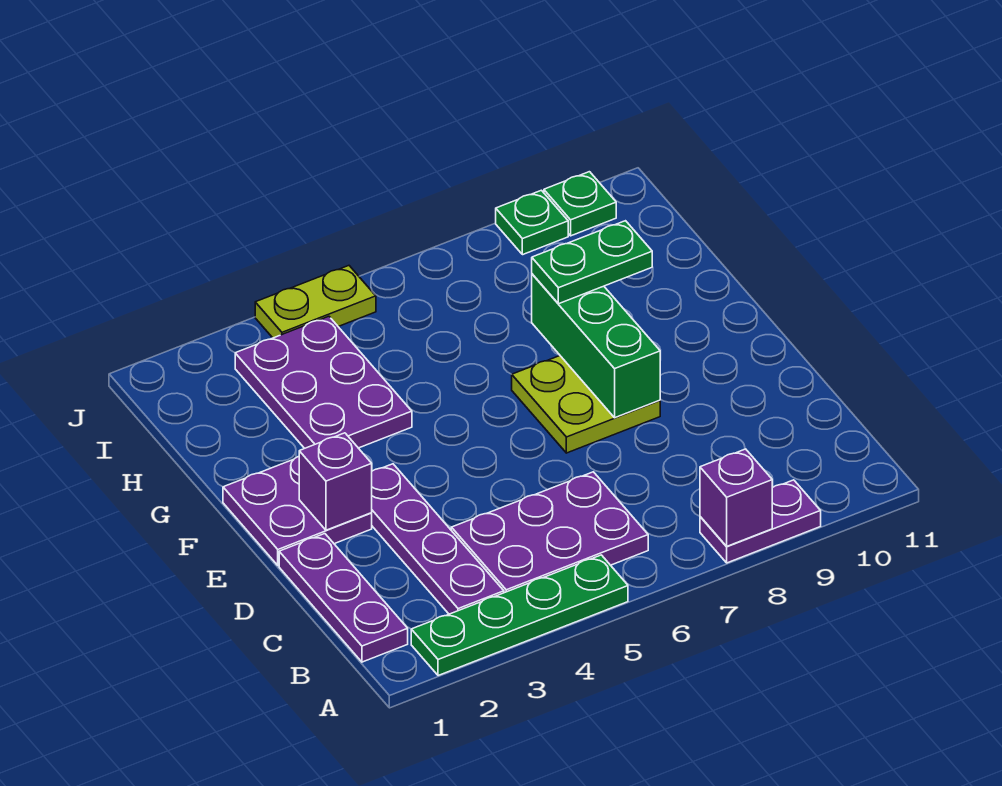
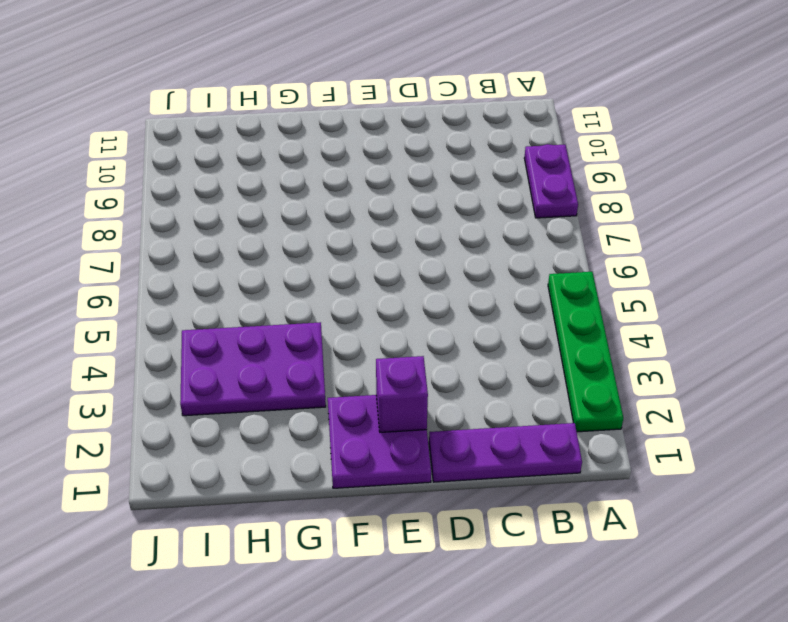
none -> purple 1x4 plate [372,464,504,614]
none -> purple 2x3 plate [451,472,648,593]
none -> lime 2x2 plate [512,356,660,453]

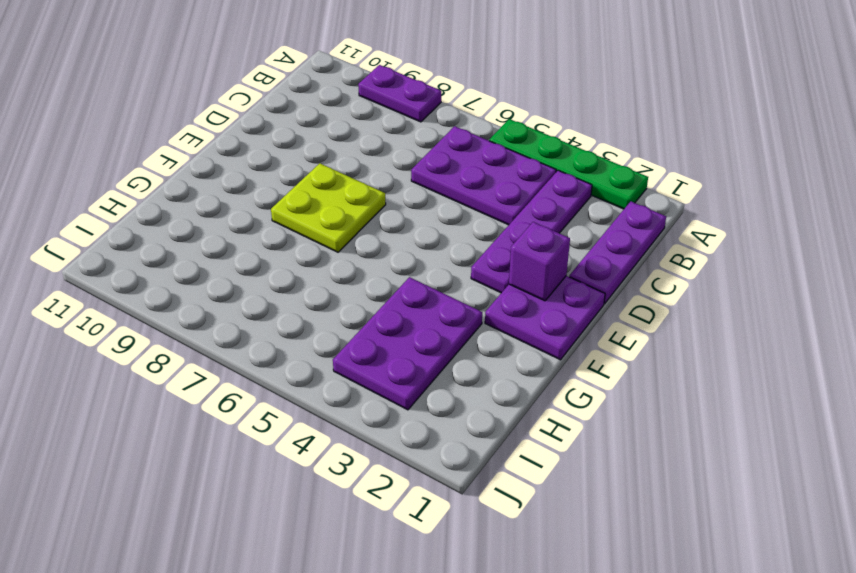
none -> lime 1x2 plate [255,266,376,338]
none -> green 1x1 plate [496,190,568,255]
none -> green 1x1 plate [544,172,616,236]

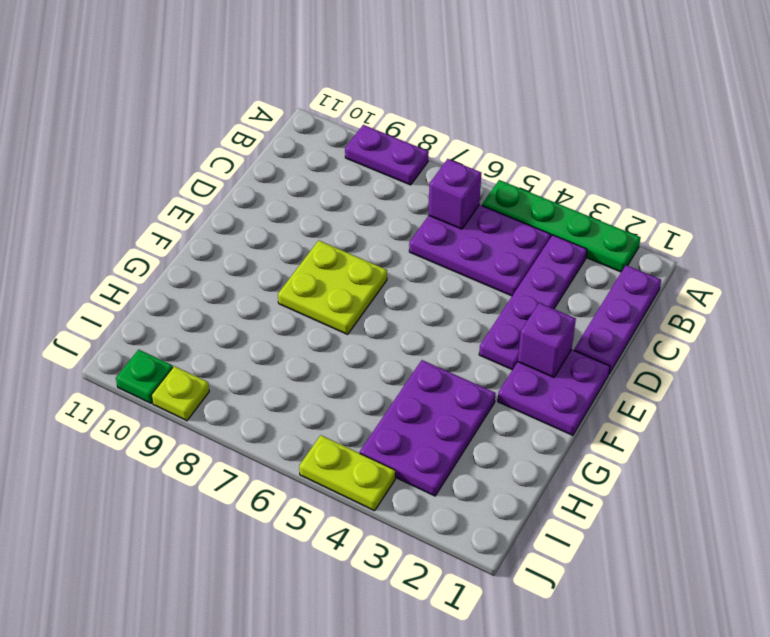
purple 1x1 brick [429,159,482,229] -> purple 1x1 brick moved to [700,449,772,546]
lime 1x1 plate [151,366,209,421] -> green 1x1 plate [496,190,568,255]
none -> green 1x3 brick [532,274,660,418]
none -> green 1x2 plate [532,221,652,304]

